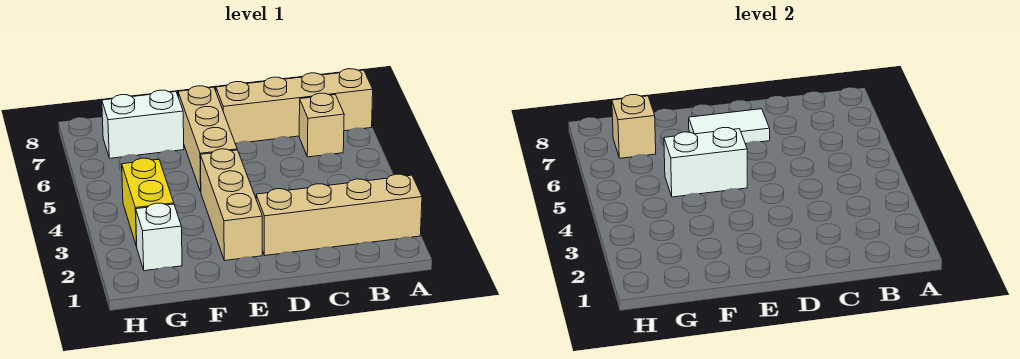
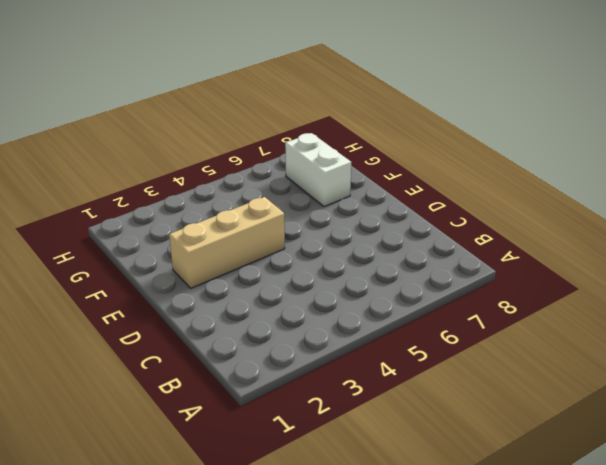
none -> tan 1x4 brick [256,174,422,256]
none -> tan 1x4 brick [216,69,373,144]

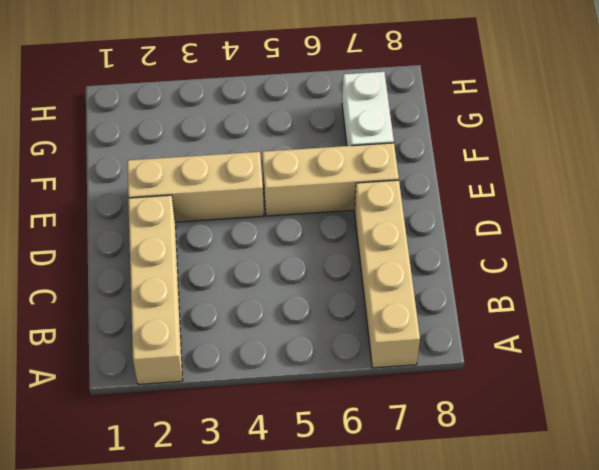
none -> tan 1x1 brick [299,93,344,157]
none -> white 1x1 brick [136,203,182,271]

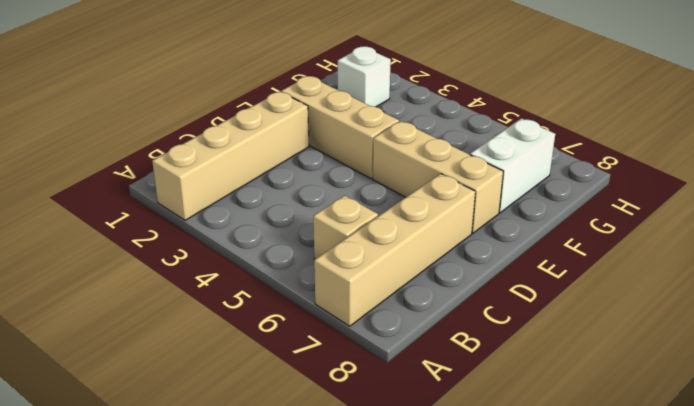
none -> yellow 1x2 brick [122,158,174,247]
none -> white 1x2 tile [689,109,770,144]

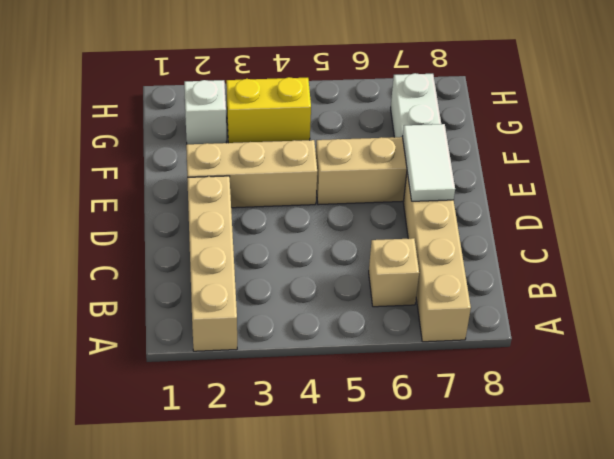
none -> white 1x2 brick [664,128,747,197]
none -> tan 1x1 brick [612,95,656,158]

